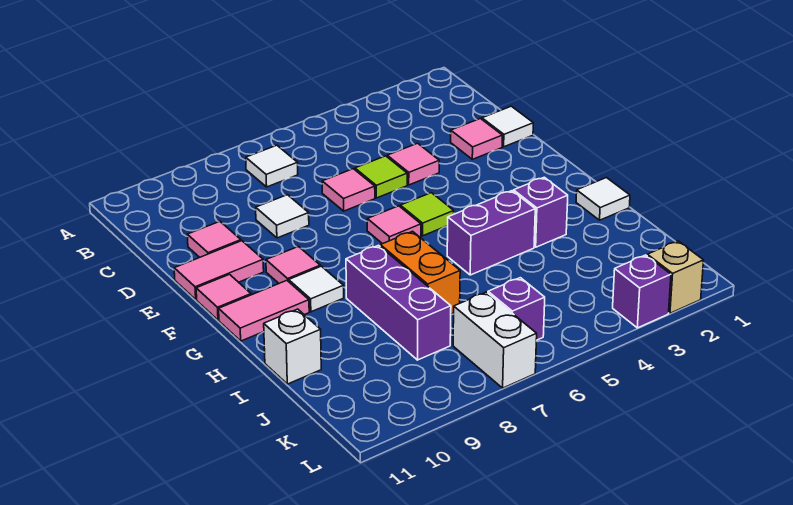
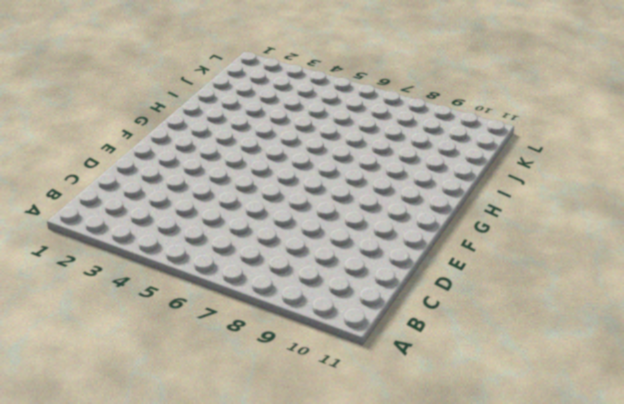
none -> white 1x1 tile [246,145,298,187]
none -> white 1x1 tile [482,106,533,147]
none -> pink 1x1 tile [451,119,502,159]

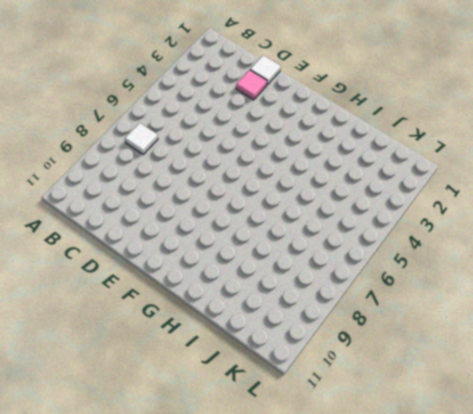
none -> pink 1x1 tile [387,143,439,185]
none -> lime 1x1 tile [355,156,407,198]
none -> pink 1x1 tile [322,169,375,211]

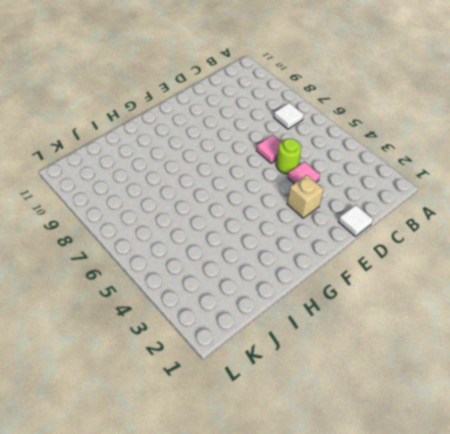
lime 1x1 round brick [276,139,301,174] -> lime 1x1 tile [355,156,407,198]
tan 1x1 brick [287,175,324,218] -> tan 1x1 brick moved to [647,241,704,313]
none -> pink 1x1 tile [451,119,502,159]
none -> white 1x1 tile [256,195,309,238]
none -> pink 1x1 tile [187,221,241,257]

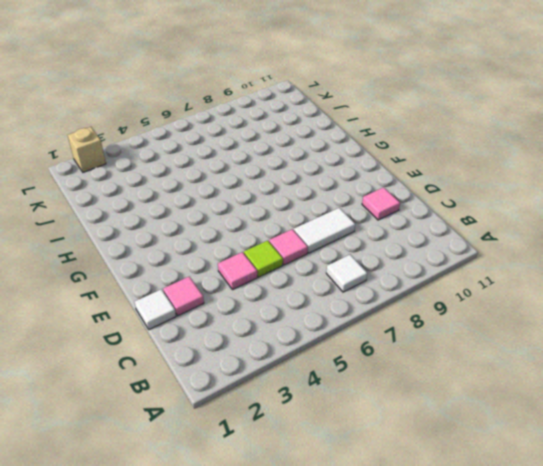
white 1x2 tile [294,208,355,253] -> white 1x1 tile [256,195,309,238]
none -> pink 1x2 tile [174,241,264,299]
none -> lime 1x1 tile [400,193,454,236]
none -> pink 1x1 tile [367,206,421,244]

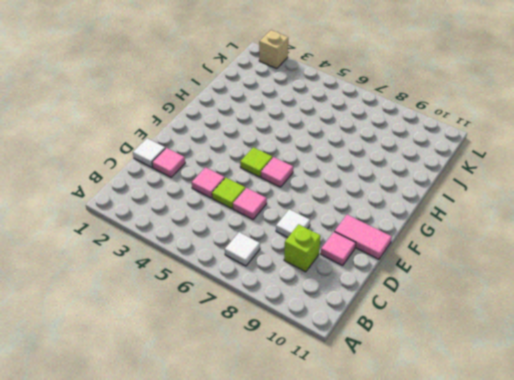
lime 1x1 brick [284,224,321,272] -> none
none -> pink 1x1 tile [266,247,320,283]
none -> pink 1x1 tile [196,274,251,320]
none -> white 1x1 tile [289,266,344,312]

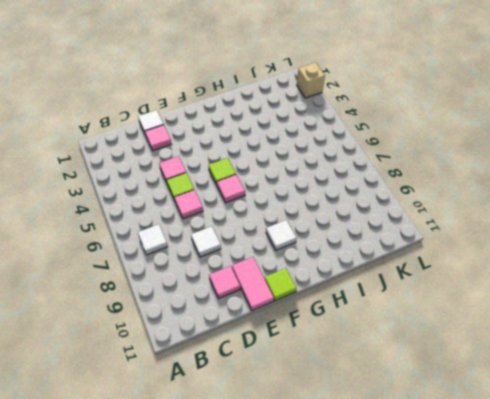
lime 1x1 tile [265,268,297,301] -> pink 1x1 tile [196,274,251,320]
none -> pink 1x1 tile [266,247,320,283]
none -> pink 1x2 tile [219,280,309,341]
none -> white 1x1 tile [576,178,630,220]

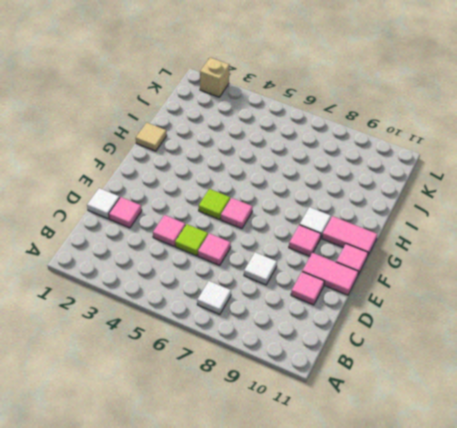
tan 1x1 tile [136,123,167,151] -> white 1x1 tile [576,178,630,220]
none -> purple 1x1 brick [514,177,568,247]
none -> purple 1x2 brick [447,191,535,275]
none -> orange 1x2 brick [380,231,460,314]

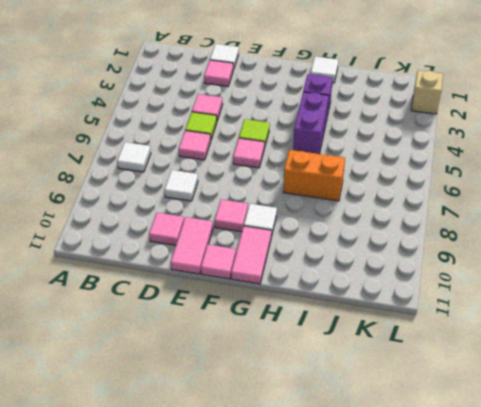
none -> purple 1x3 brick [346,245,451,360]
none -> white 1x1 brick [264,309,321,384]
none -> purple 1x1 brick [488,278,545,340]

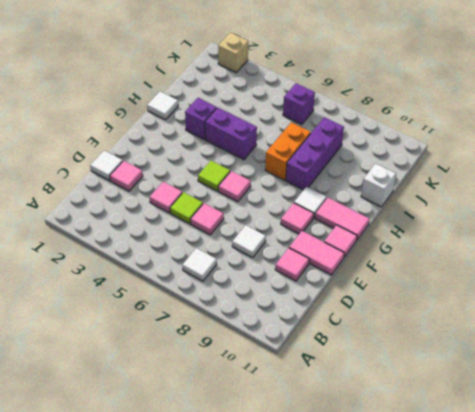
none -> white 1x2 brick [453,292,537,388]
none -> purple 1x1 brick [613,255,671,328]

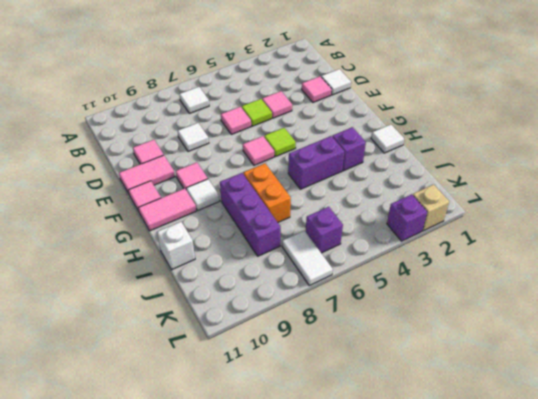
white 1x2 tile [282,231,333,286] -> white 1x2 brick [453,292,537,388]

